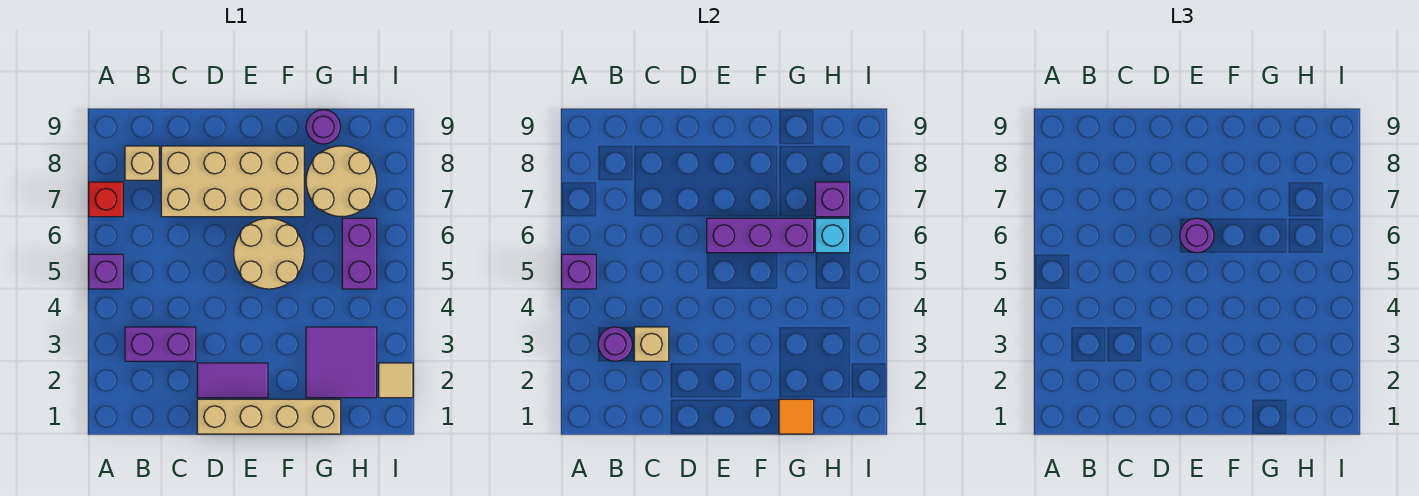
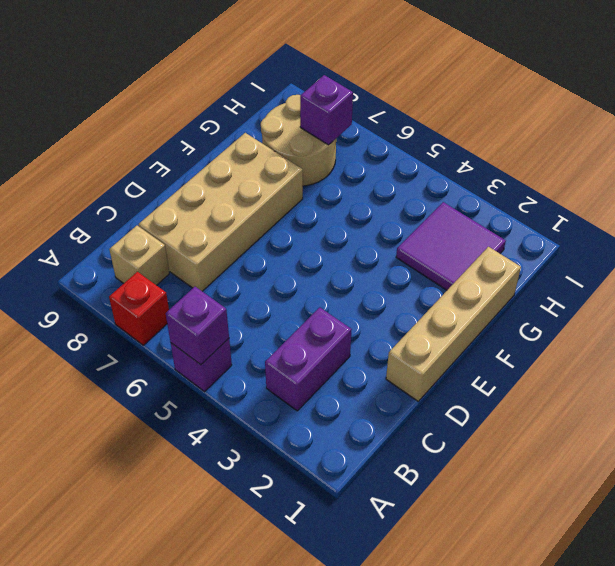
none -> purple 1x2 tile [197,363,268,398]
none -> tan 2x2 round brick [234,218,304,289]
none -> purple 1x1 round brick [306,110,340,144]

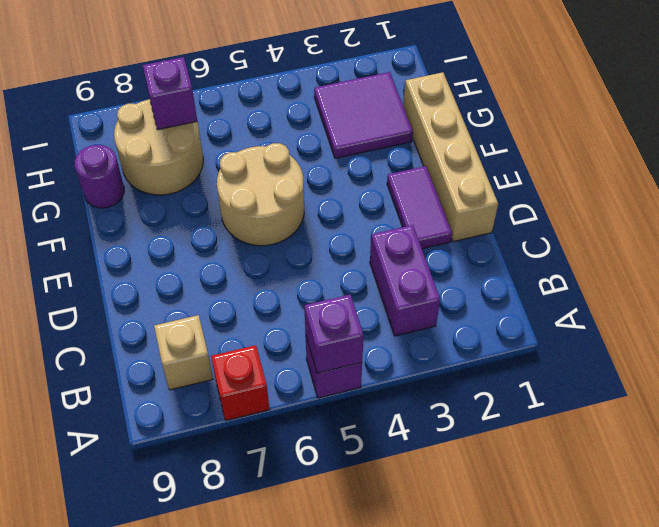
none -> tan 2x4 brick [161,146,304,217]
none -> purple 1x2 brick [342,218,377,289]
none -> tan 1x1 tile [379,363,413,398]

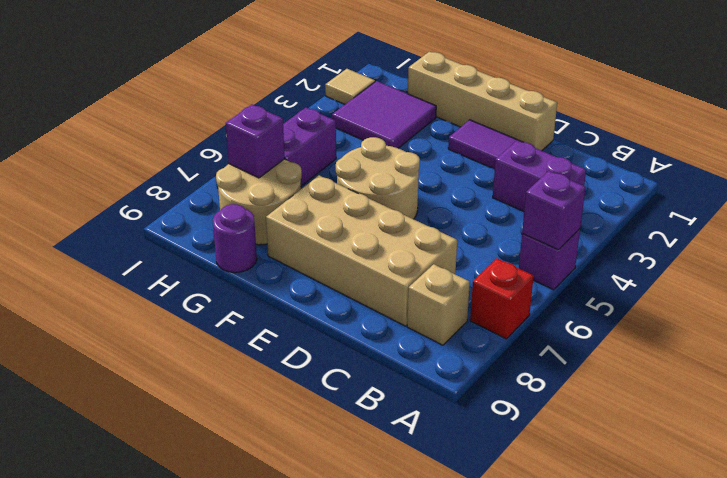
none -> purple 1x1 round brick [598,327,632,361]
none -> tan 1x1 brick [634,327,669,361]
none -> purple 1x3 brick [707,218,814,253]

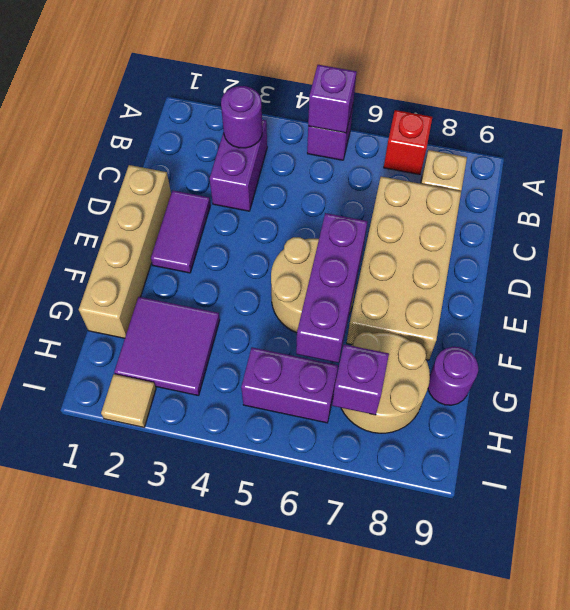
none -> tan 1x1 brick [634,327,669,361]
none -> orange 1x1 tile [779,399,814,434]
none -> cyan 1x1 brick [815,218,850,253]

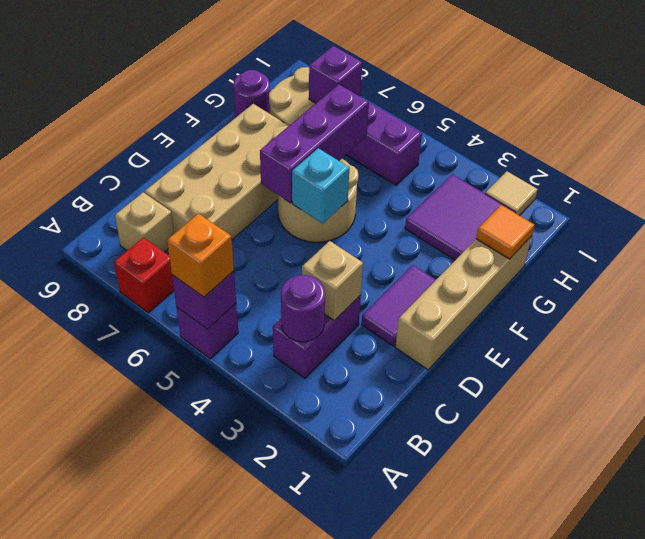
orange 1x1 brick [167,213,234,297] -> none
cyan 1x1 brick [292,148,349,224] -> cyan 1x1 brick moved to [815,218,850,253]
none -> purple 1x1 round brick [1180,218,1214,253]

